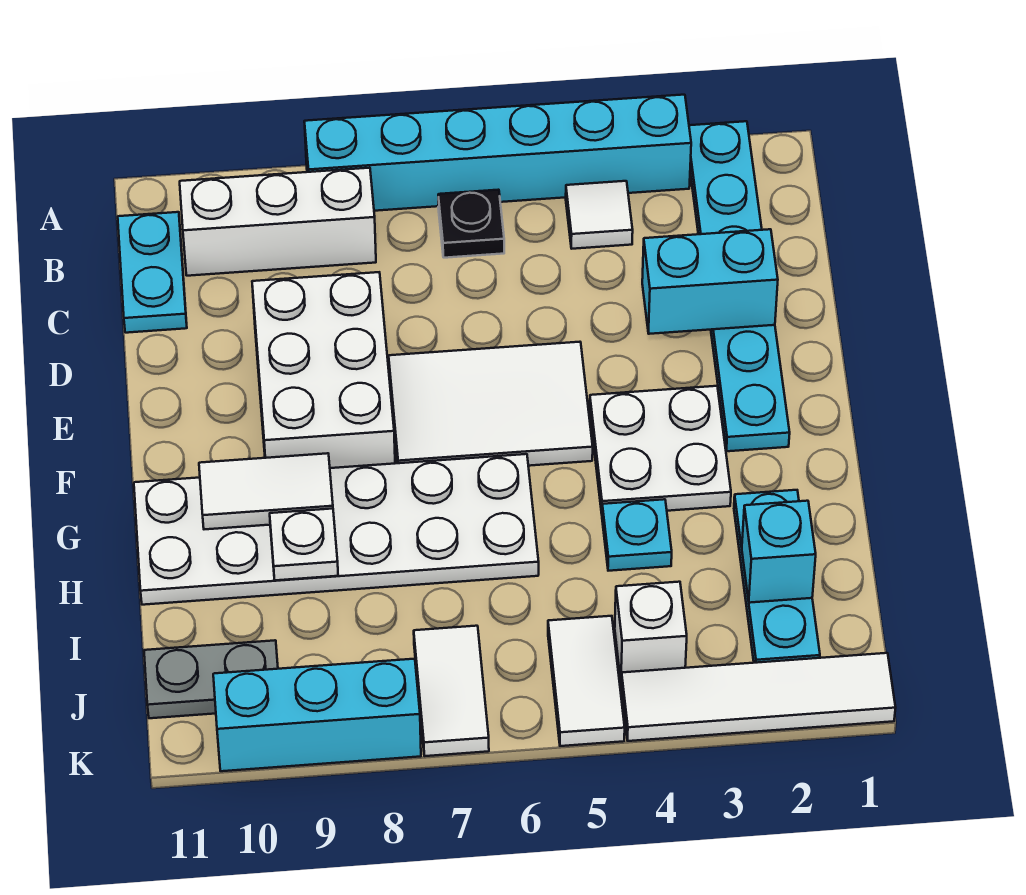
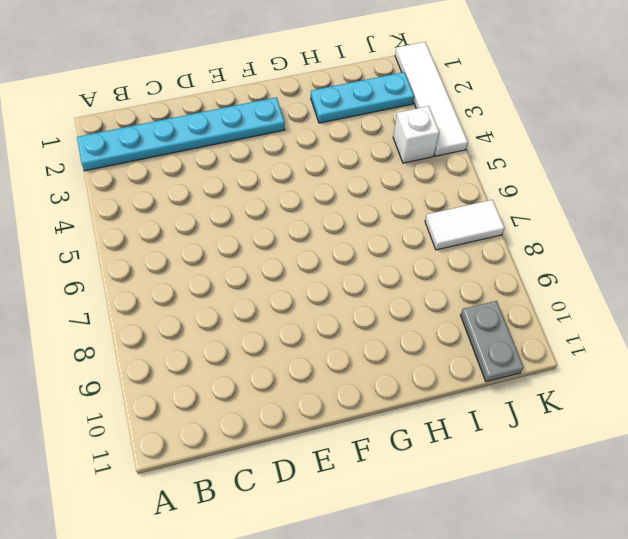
none -> cyan 1x6 brick [304,95,691,211]
none -> white 1x1 tile [566,181,633,249]
none -> black 1x1 plate [438,190,504,258]

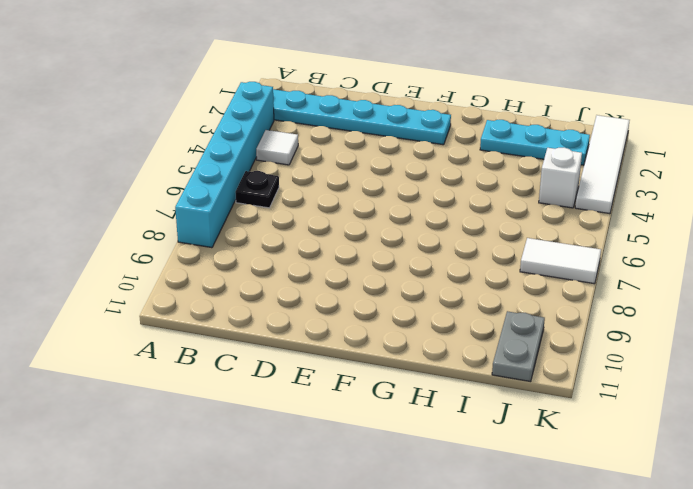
none -> white 1x3 brick [180,168,376,276]
none -> cyan 1x2 plate [118,212,187,333]
none -> white 2x3 brick [252,272,395,468]

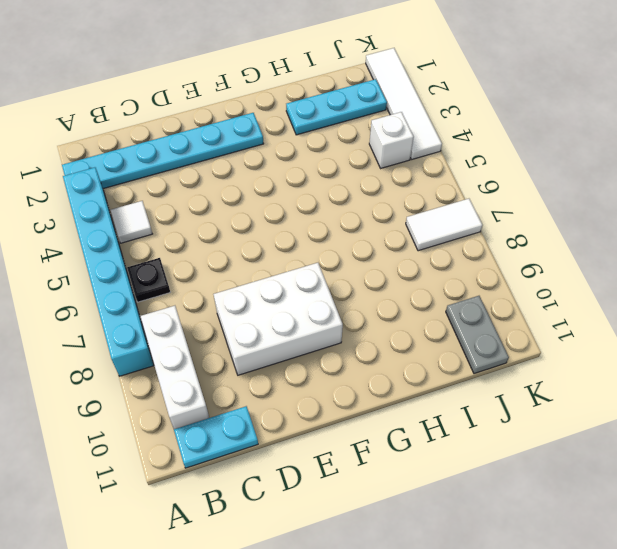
none -> white 2x3 tile [389,342,593,466]
none -> white 2x2 plate [590,386,731,513]
none -> white 2x6 plate [134,454,539,605]

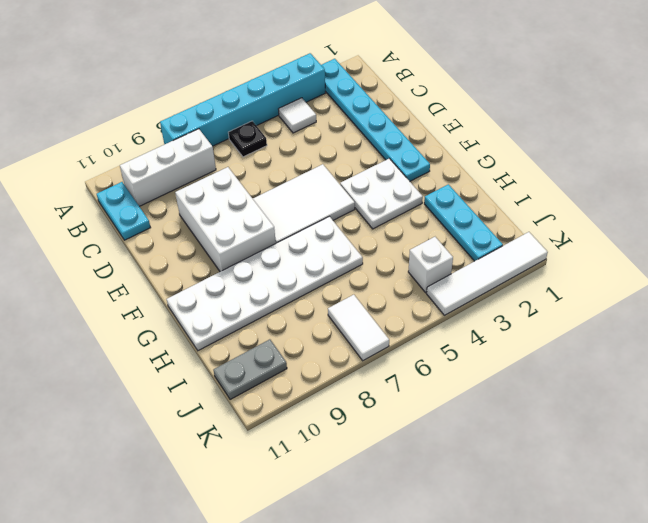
none -> cyan 1x1 plate [602,499,672,571]
none -> white 1x2 tile [548,616,625,746]
none -> cyan 1x3 brick [213,659,421,771]

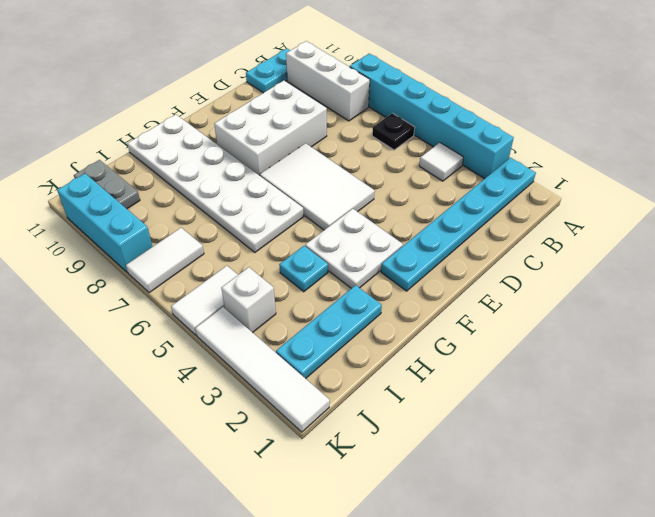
none -> cyan 1x2 brick [642,229,778,334]
none -> white 1x2 tile [199,453,333,529]
none -> white 1x1 plate [270,509,338,580]

